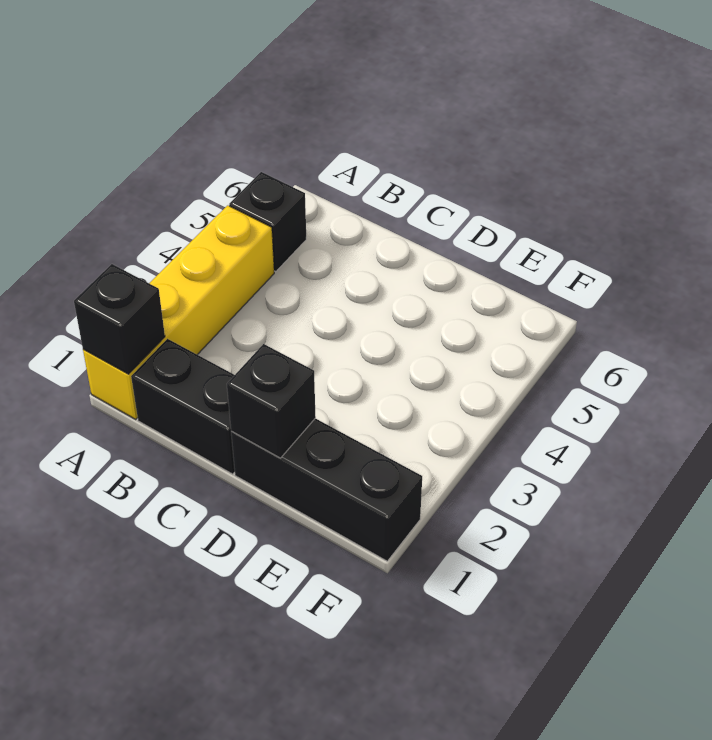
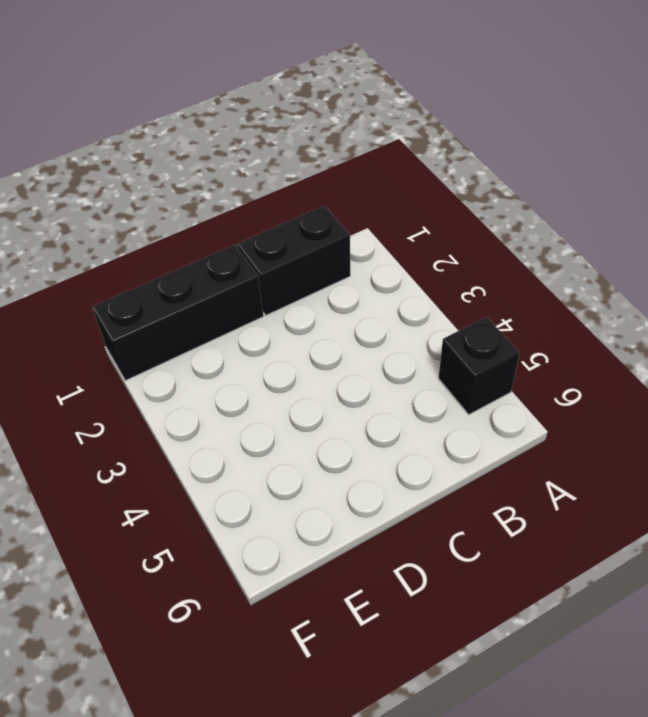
none -> yellow 1x4 brick [83,205,274,420]
none -> black 1x1 brick [74,264,165,374]

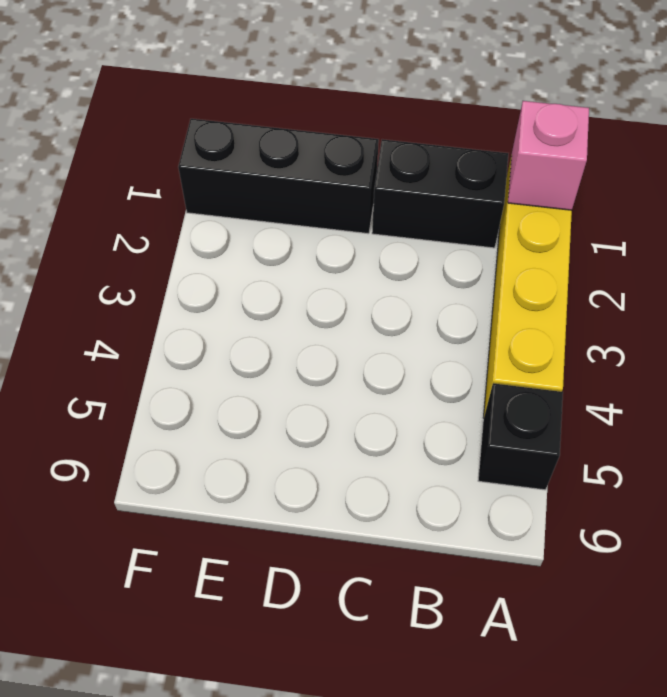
pink 1x1 brick [508,101,589,210] -> black 1x1 brick [74,264,165,374]
none -> black 1x1 brick [227,344,316,458]

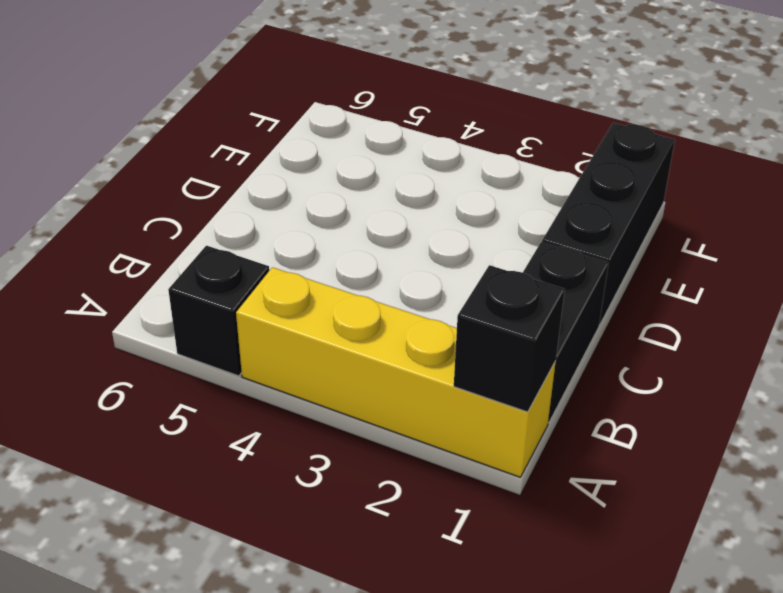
none -> black 1x1 brick [227,344,316,458]

